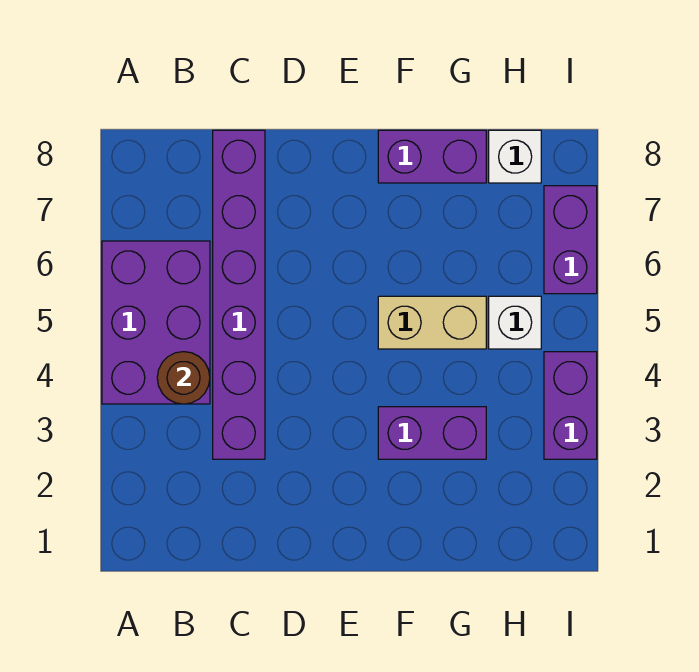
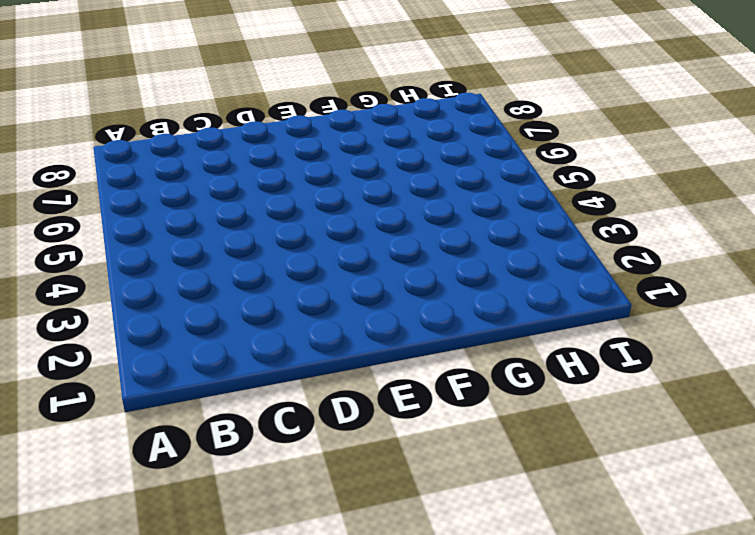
none -> purple 2x3 brick [102,241,210,404]
none -> purple 1x6 brick [213,130,265,459]

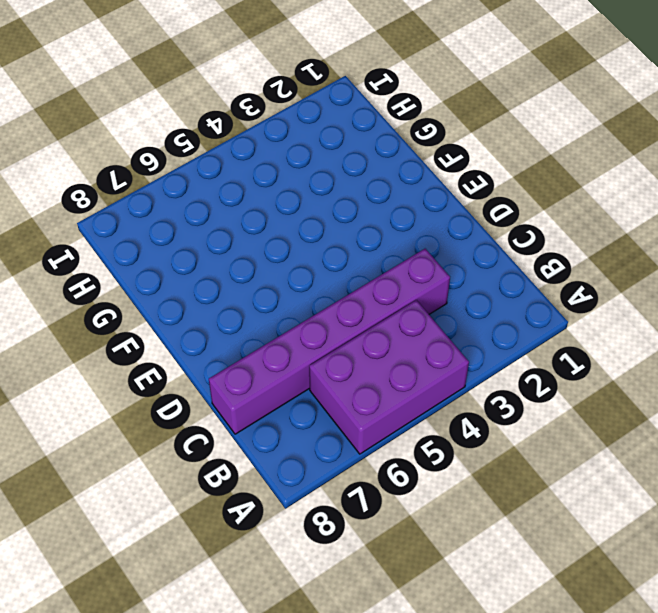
none -> purple 1x2 brick [378,407,486,459]
none -> tan 1x2 brick [378,296,486,349]

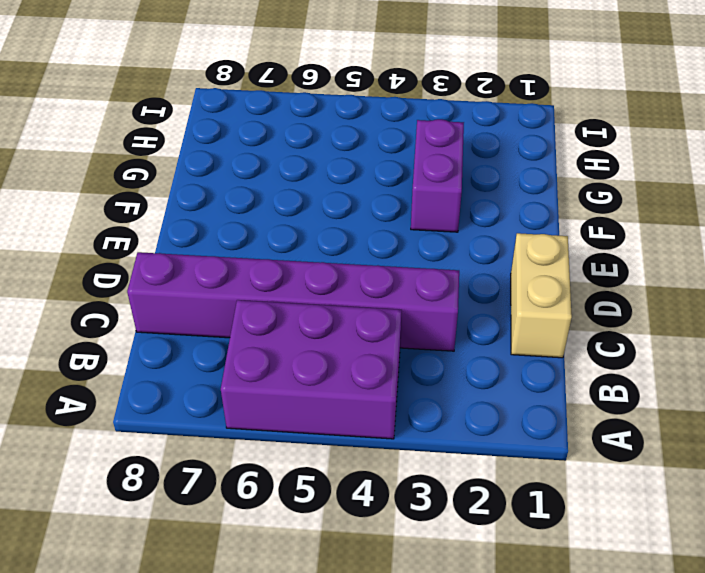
tan 1x2 brick [511,233,572,358] -> tan 1x2 brick moved to [378,296,486,349]
none -> purple 1x2 brick [378,130,486,183]
none -> white 1x1 brick [489,296,541,349]

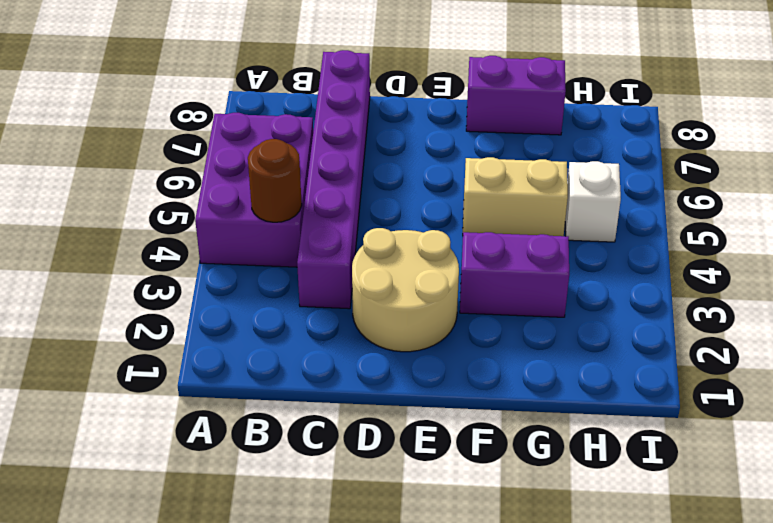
tan 2x2 round brick [352,228,459,352] -> none
none -> white 1x1 brick [489,130,541,183]
none -> purple 1x2 brick [544,352,597,459]

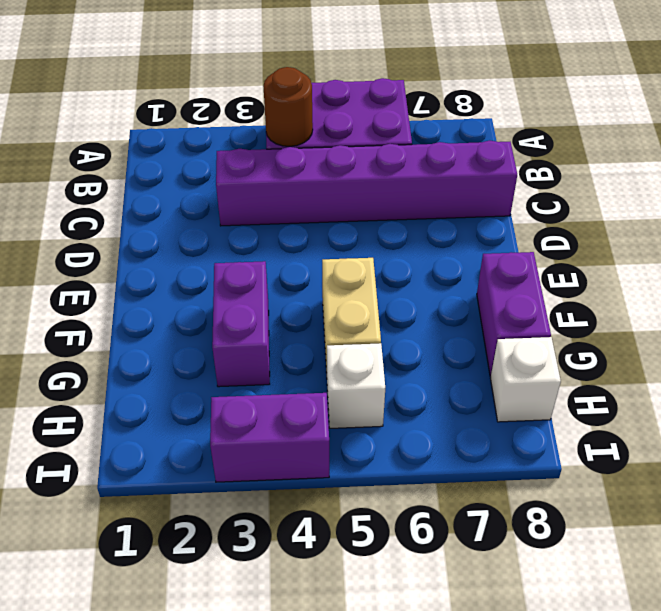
none -> purple 1x2 brick [544,186,597,294]

